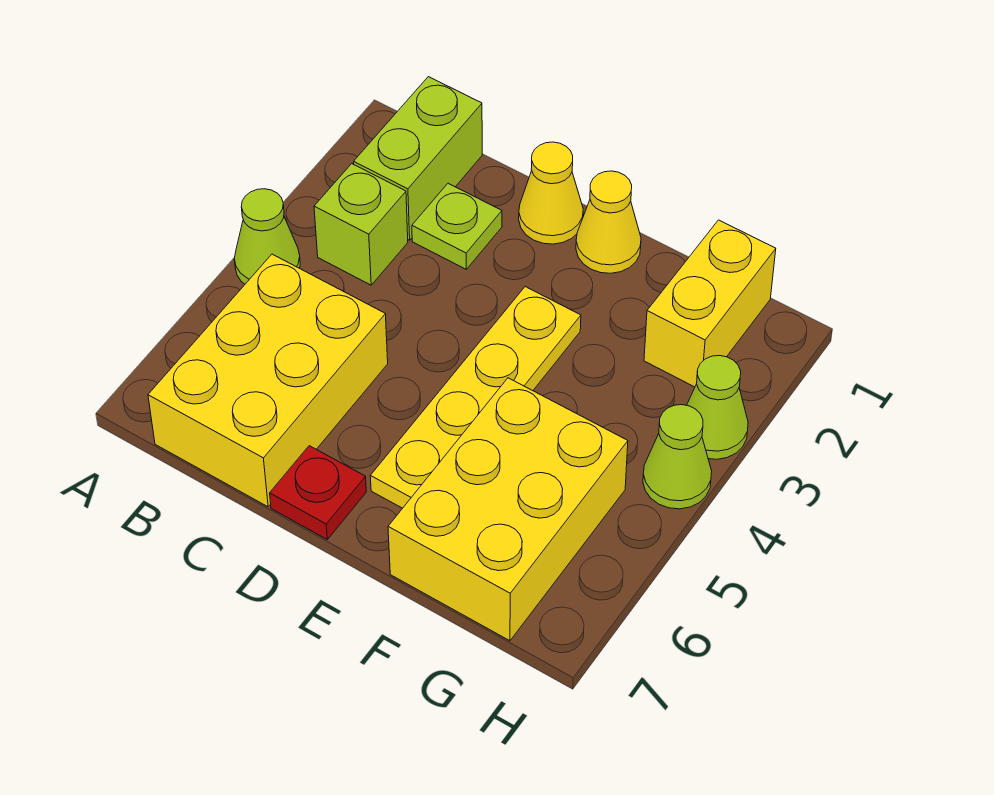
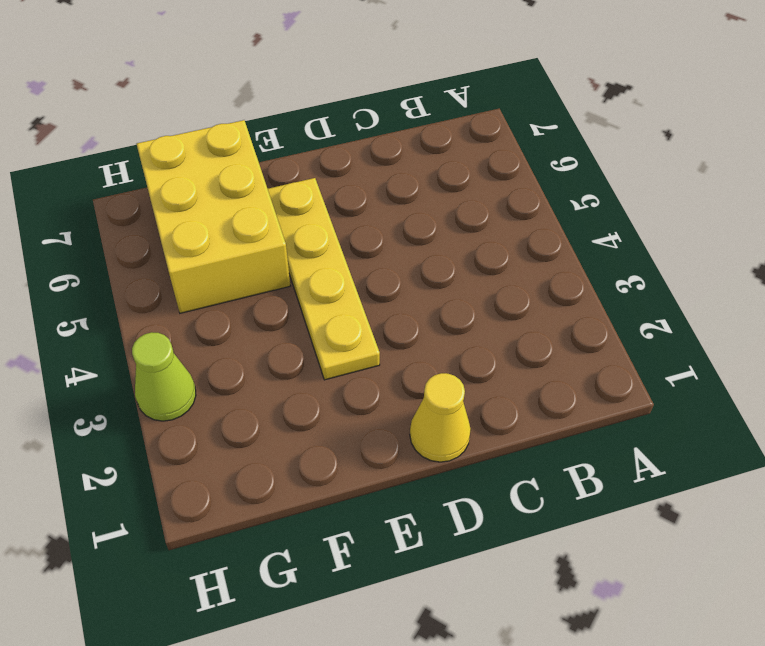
none -> lime 1x1 cone [234,189,300,284]
none -> lime 1x2 brick [354,77,482,240]
none -> lime 1x1 brick [314,164,408,285]

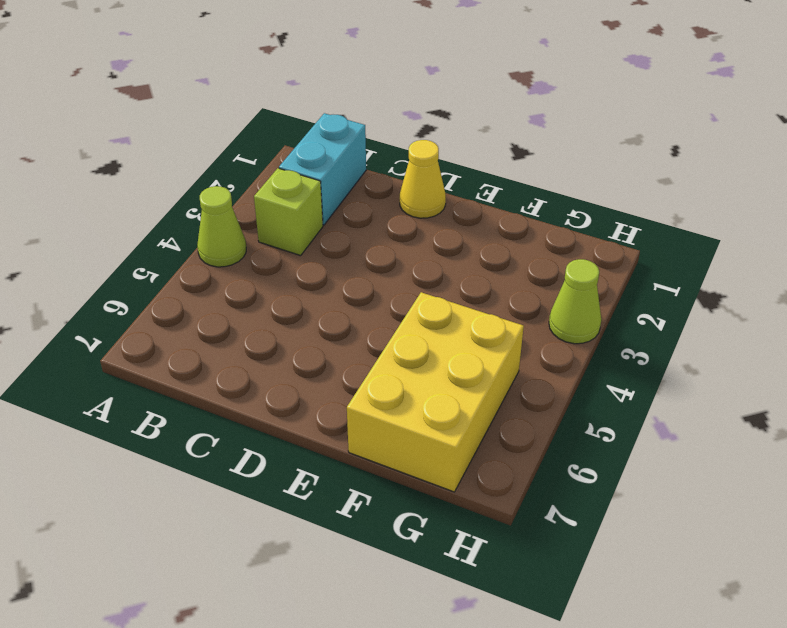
cyan 1x2 brick [279,113,366,225] -> lime 1x2 brick [354,77,482,240]
none -> yellow 2x3 brick [148,254,388,507]
none -> lime 1x1 plate [412,183,502,269]
none -> red 1x1 plate [270,446,366,539]

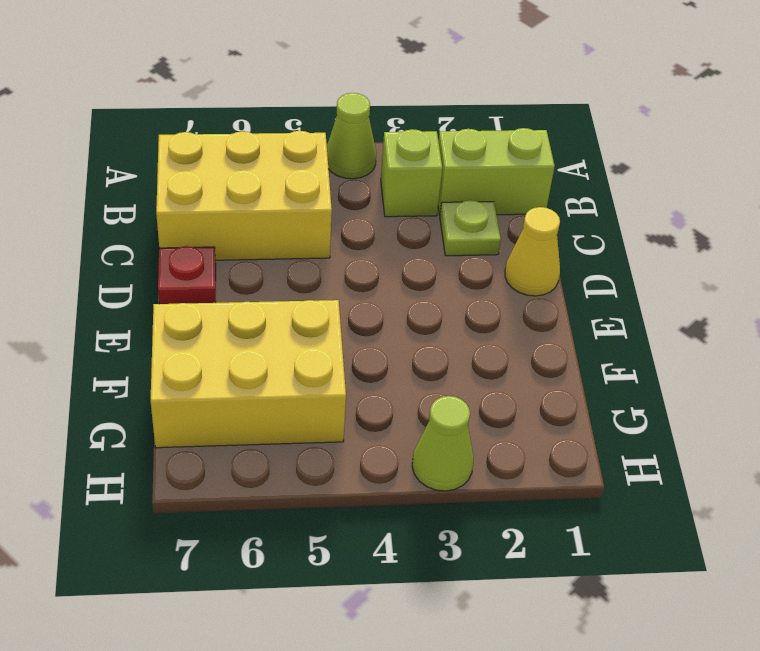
none -> yellow 1x1 cone [576,171,641,273]
none -> yellow 1x4 plate [370,287,581,508]
none -> yellow 1x2 brick [644,220,776,387]

